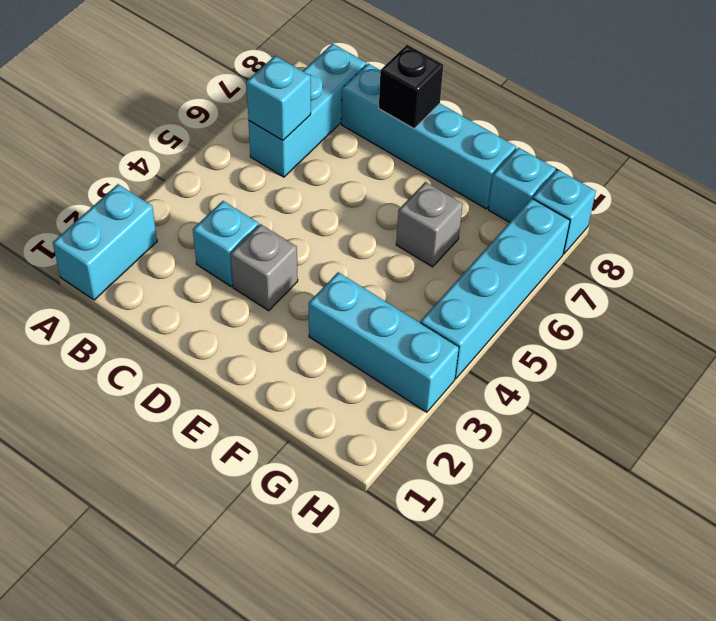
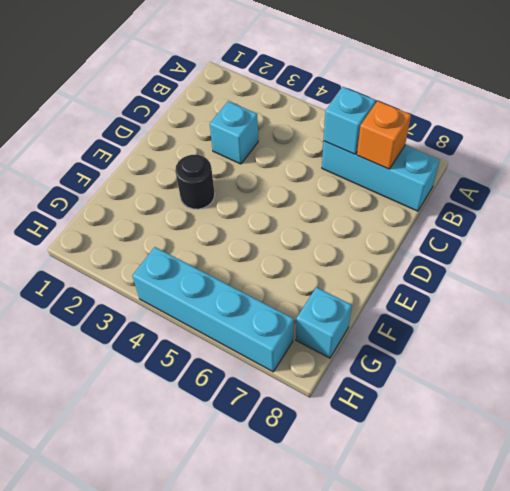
orange 1x1 brick [357,101,411,169] -> none
black 1x1 round brick [175,155,215,209] -> none
none -> cyan 1x2 brick [53,184,157,300]
none -> cyan 1x4 brick [341,64,516,209]
none -> grey 1x1 brick [231,224,298,311]

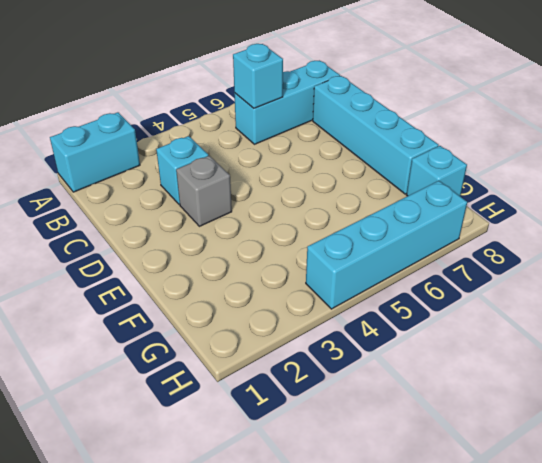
none -> cyan 1x3 brick [309,272,459,412]
none -> grey 1x1 brick [396,182,463,267]
none -> cyan 1x1 brick [533,170,596,254]

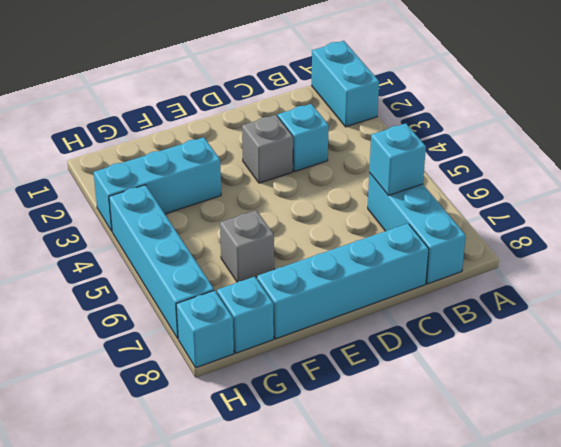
none -> black 1x1 brick [379,45,443,128]

